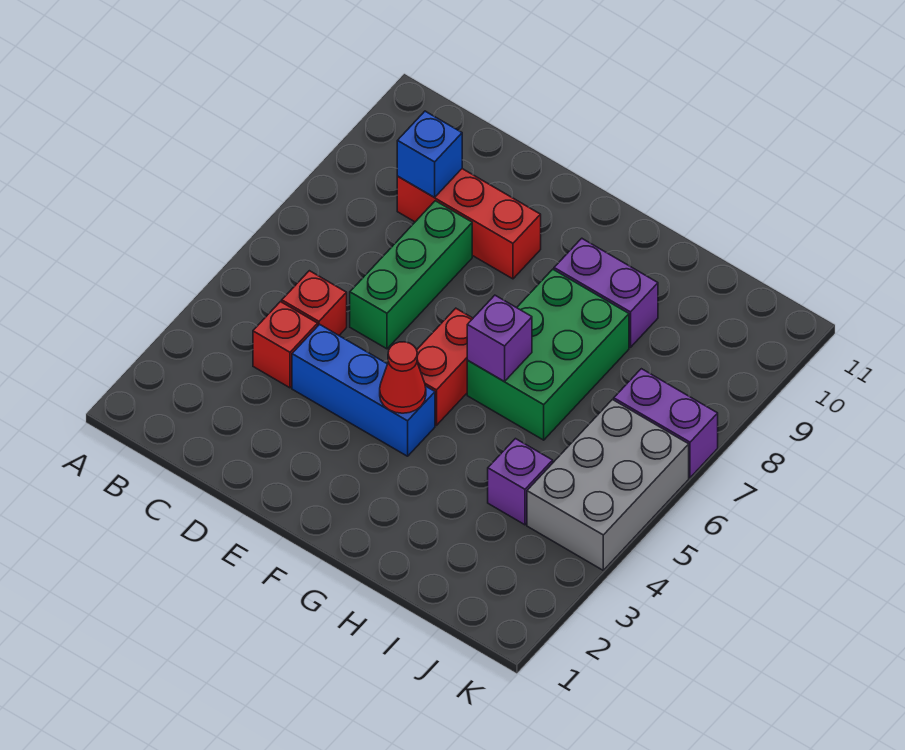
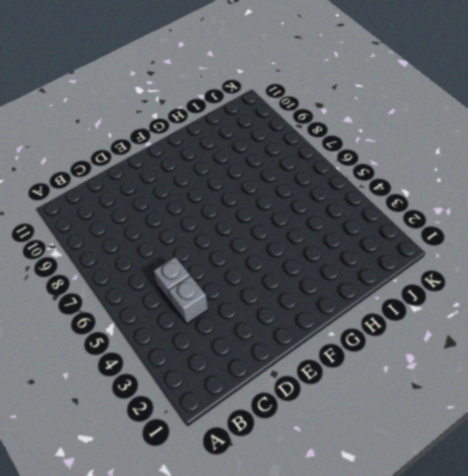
grey 1x1 brick [169,276,208,324] -> red 1x1 brick [253,302,318,388]
grey 1x1 brick [153,257,190,304] -> red 1x1 brick [282,271,347,335]
none -> red 1x3 brick [397,169,541,279]
none -> blue 1x3 brick [292,324,435,456]
none -> green 1x3 brick [350,201,472,349]

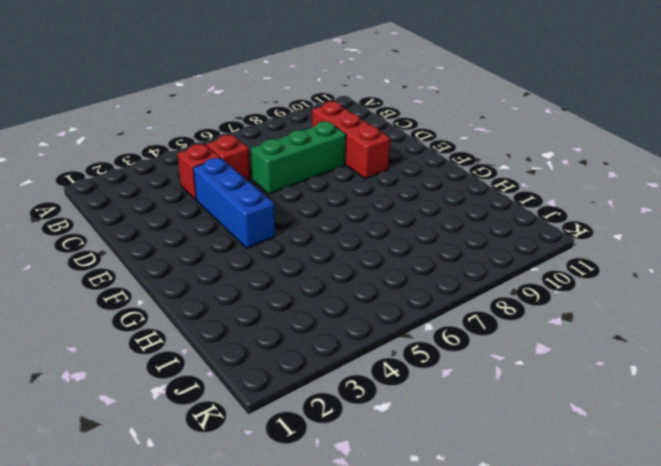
none -> red 1x2 brick [417,308,473,425]
none -> green 2x3 brick [467,269,629,440]
none -> purple 1x2 brick [554,238,658,347]

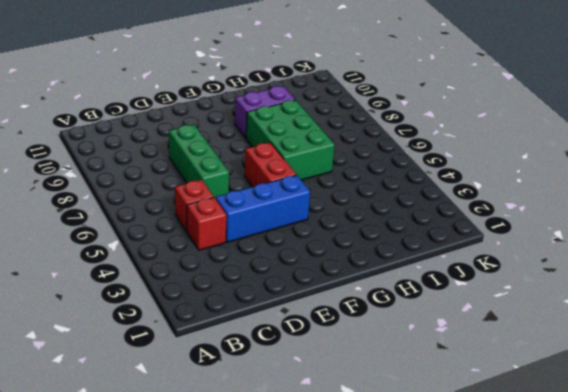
none -> red 1x3 brick [397,169,541,279]
none -> purple 1x1 brick [488,439,553,525]
none -> grey 2x3 brick [527,400,689,570]

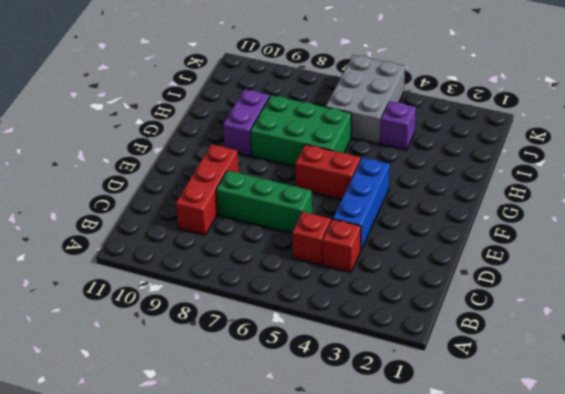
grey 2x3 brick [325,55,405,144] -> grey 2x3 brick turned to [527,400,689,570]
none -> purple 1x2 brick [614,369,718,478]
none -> blue 1x1 brick [397,111,462,197]
none -> red 1x1 cone [380,342,426,413]

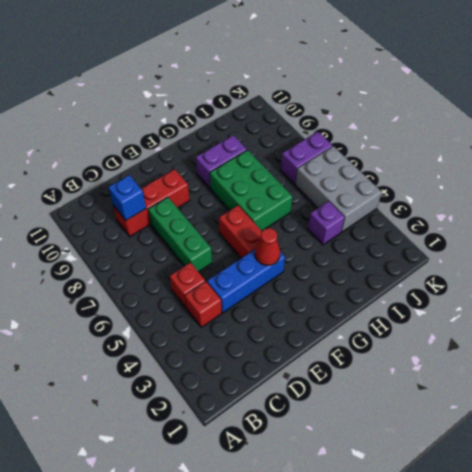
none -> purple 1x1 brick [467,295,532,381]

